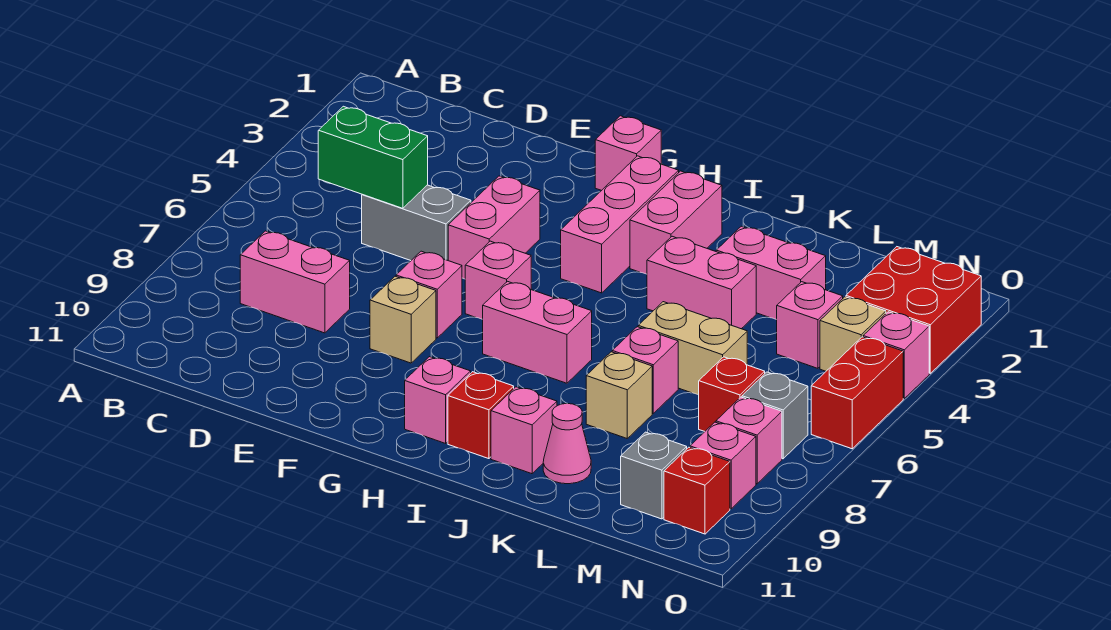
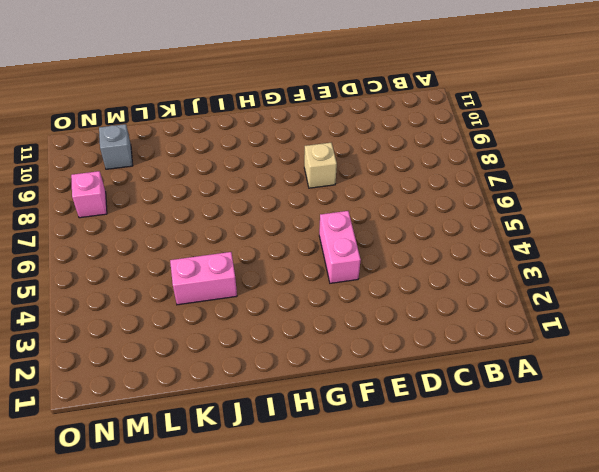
none -> pink 1x2 brick [240,231,350,333]
none -> grey 1x2 brick [362,185,471,261]
none -> pink 1x1 brick [396,251,462,338]
none -> pink 1x1 brick [595,116,661,191]

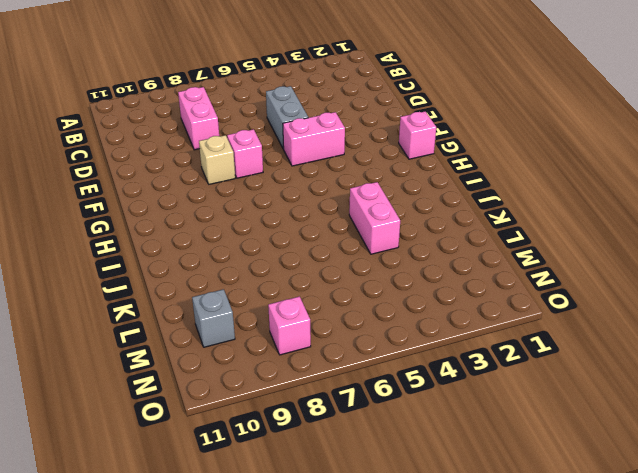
none -> pink 1x1 brick [465,241,531,319]
none -> pink 1x3 brick [561,156,679,293]
none -> pink 1x2 brick [483,281,592,383]
none -> pink 1x1 brick [405,357,471,443]

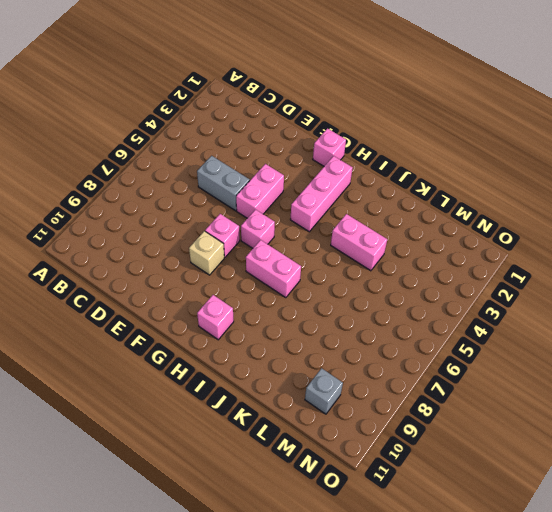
none -> pink 1x2 brick [240,231,350,333]
none -> pink 1x2 brick [630,171,722,274]
none -> red 1x1 brick [448,372,514,459]
none -> pink 1x1 brick [491,387,557,474]

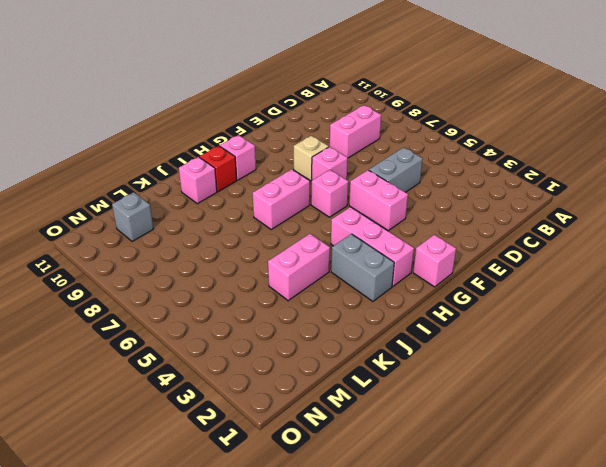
grey 1x2 brick [331,234,394,301] -> pink 1x2 brick [630,171,722,274]
none -> pink 1x2 brick [716,226,826,320]
none -> tan 1x2 brick [638,302,747,395]
none -> pink 1x1 brick [612,327,678,413]
none -> tan 1x1 brick [586,352,652,438]

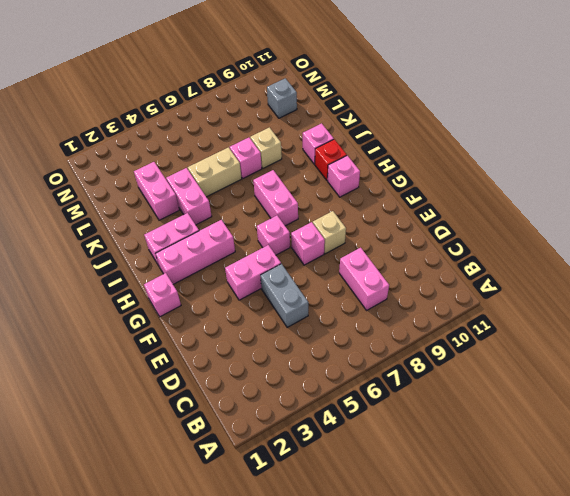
tan 1x2 brick [188,147,242,197] -> tan 1x2 brick turned to [638,302,747,395]
none -> pink 1x1 cone [543,404,591,484]
none -> pink 1x1 brick [777,282,843,368]
none -> red 1x1 brick [699,357,765,431]
none -> red 2x2 brick [846,247,981,373]

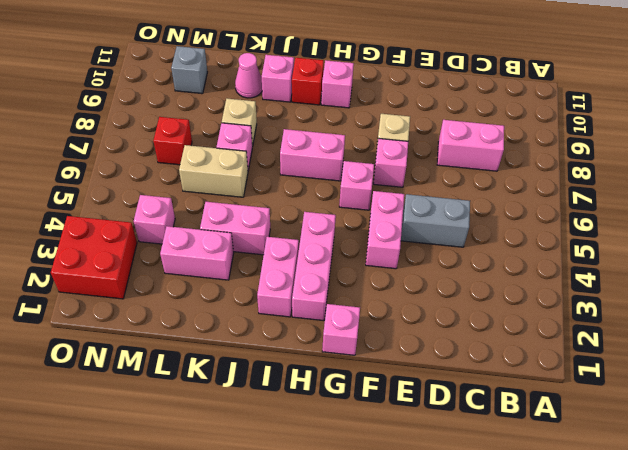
none -> tan 1x1 brick [820,297,886,371]
none -> grey 1x1 brick [742,372,808,459]
none -> pink 1x1 brick [716,397,782,484]
none -> pink 1x1 brick [690,422,756,509]

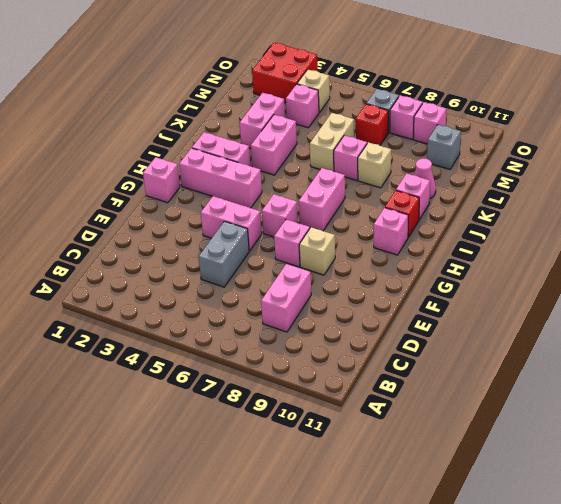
none -> red 1x1 brick [664,447,730,534]
none -> pink 1x1 brick [863,312,929,398]
none -> red 1x2 brick [811,337,903,449]
none -> green 1x2 brick [318,106,428,208]

